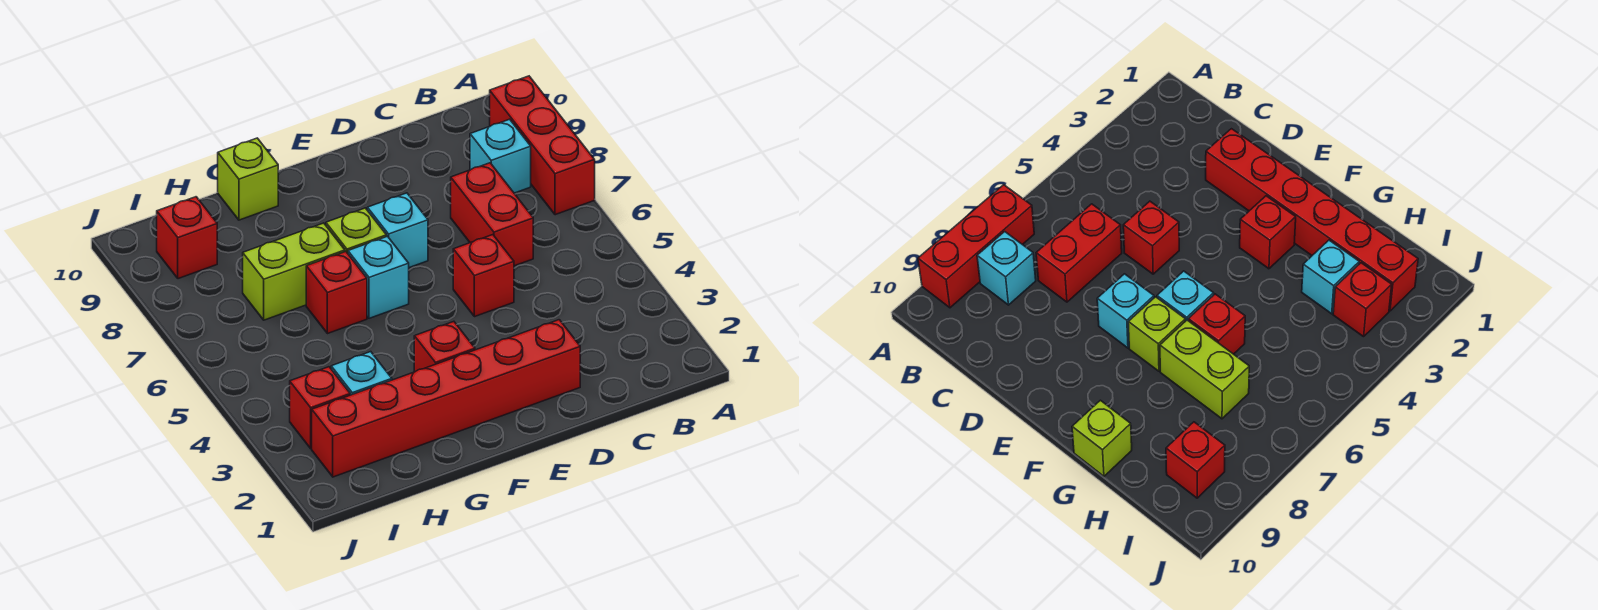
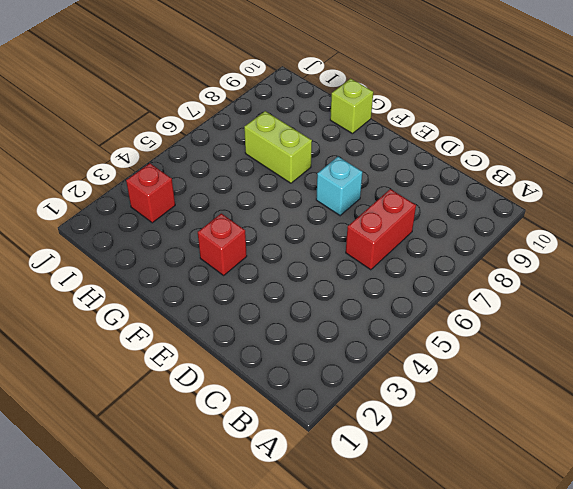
none -> red 1x3 brick [490,76,595,215]
none -> cyan 1x1 brick [470,119,531,193]
none -> red 1x6 brick [312,320,580,477]

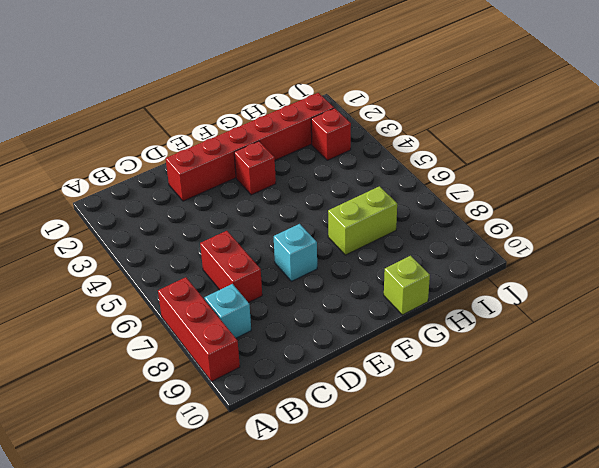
none -> red 1x1 brick [453,235,514,317]
none -> cyan 1x1 brick [348,236,409,318]
none -> lime 1x1 brick [326,208,387,253]

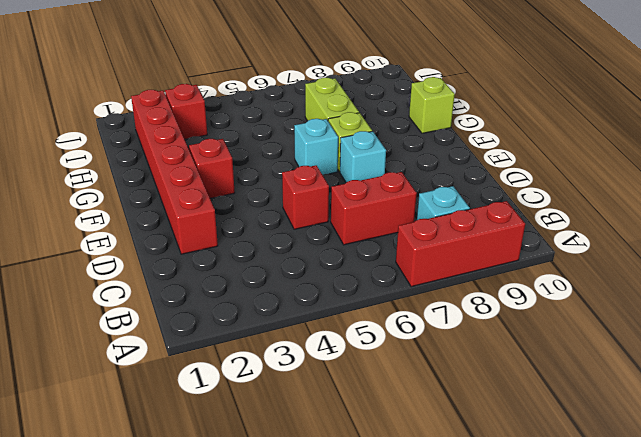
none -> red 1x1 brick [306,252,367,334]
none -> cyan 1x1 brick [331,352,392,395]
none -> red 1x1 brick [157,197,217,279]

